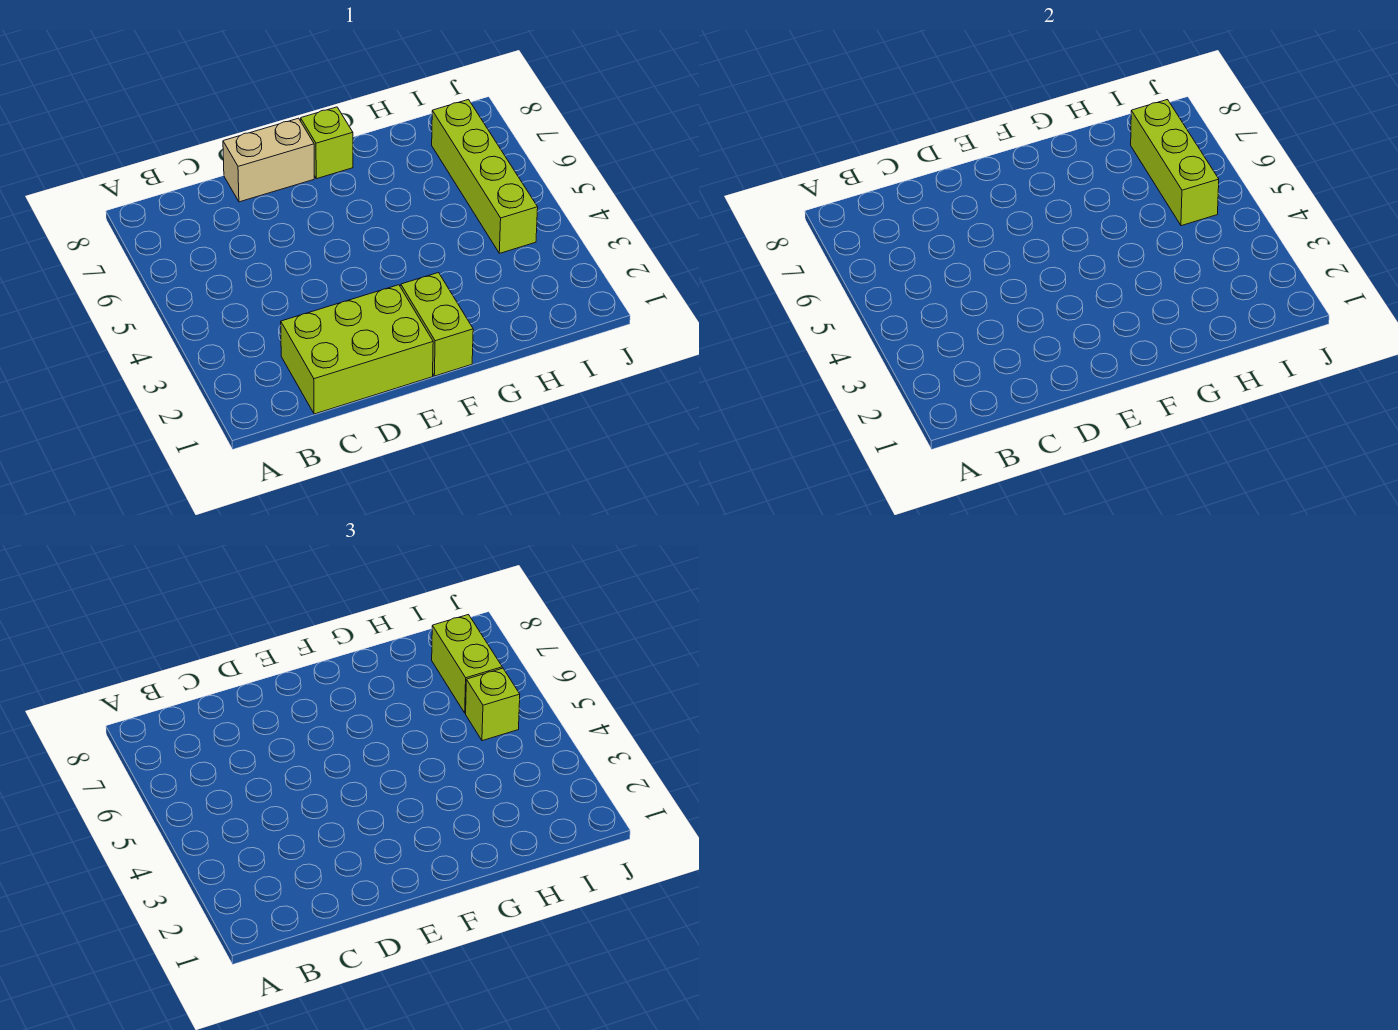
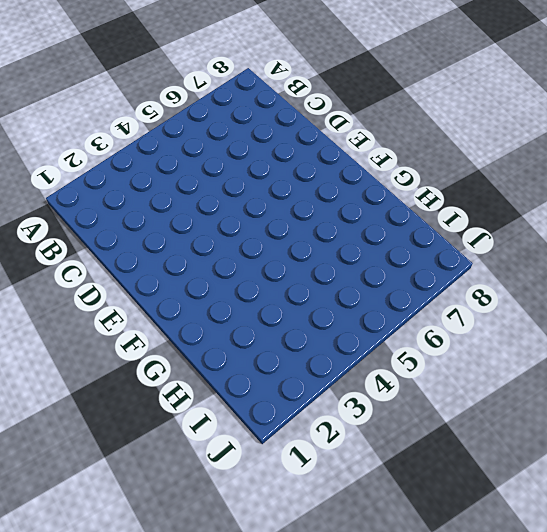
none -> lime 2x3 brick [281,285,433,414]
none -> tan 1x2 brick [223,118,314,202]

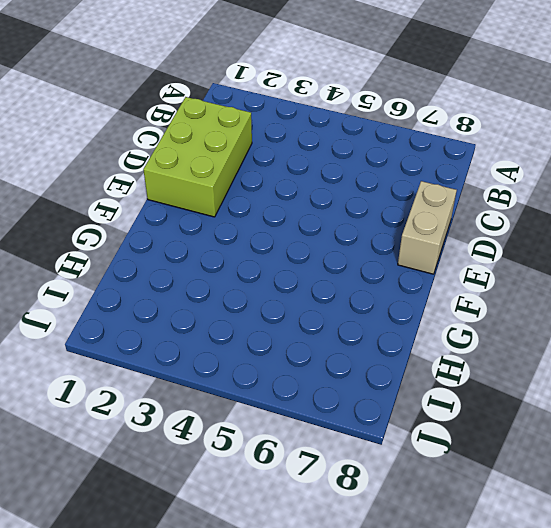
none -> lime 1x2 brick [401,273,473,376]
none -> lime 1x1 brick [301,107,353,179]

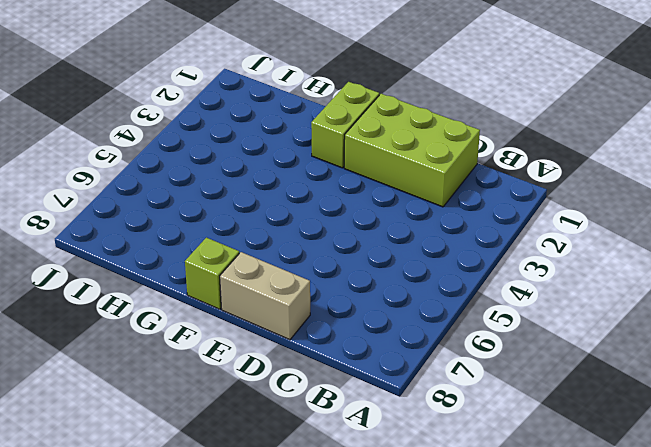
none -> lime 1x4 brick [432,100,538,253]
none -> lime 1x3 brick [1131,100,1219,226]

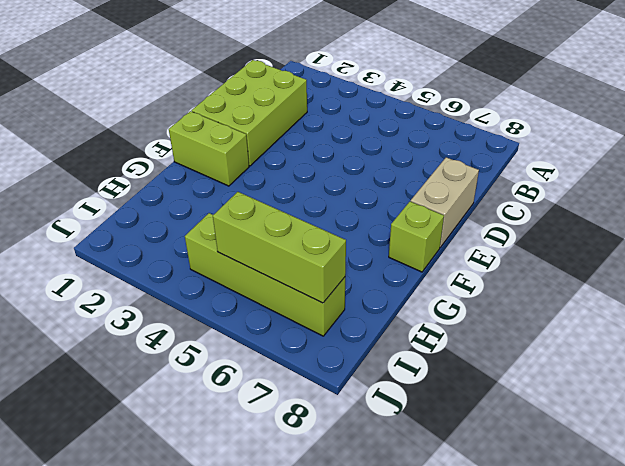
none -> lime 1x1 brick [466,668,520,741]
none -> lime 1x2 brick [432,615,502,713]

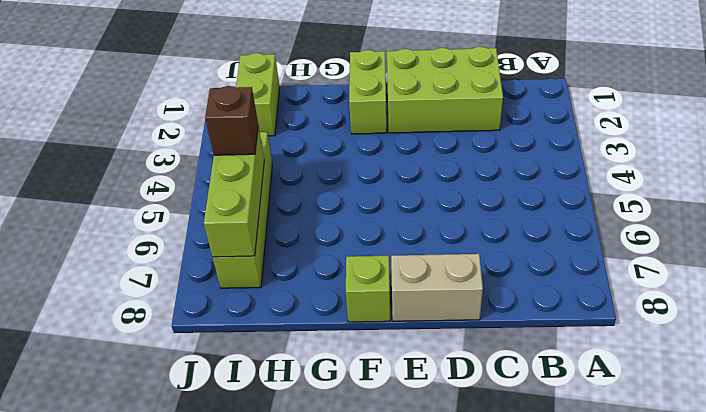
lime 1x2 brick [236,53,280,136] -> lime 1x2 brick moved to [432,615,502,713]
brown 1x1 brick [205,86,258,155] -> lime 1x1 brick [466,668,520,741]

